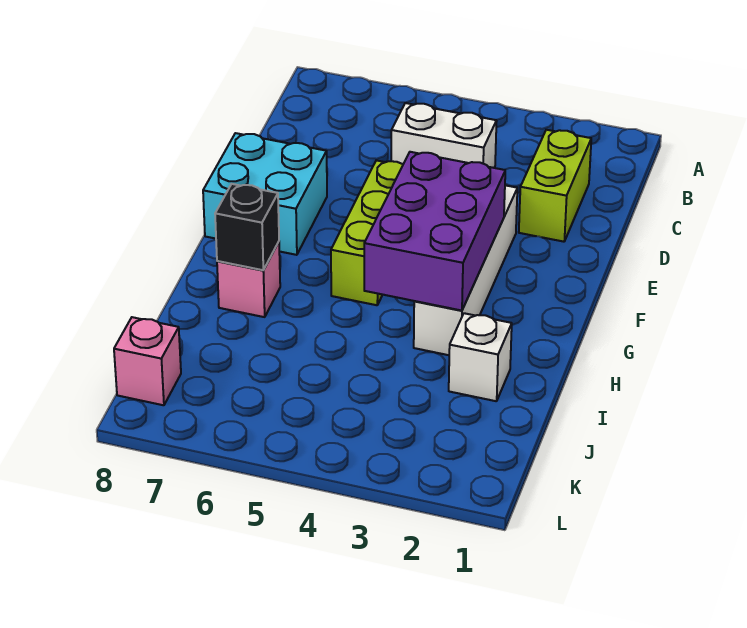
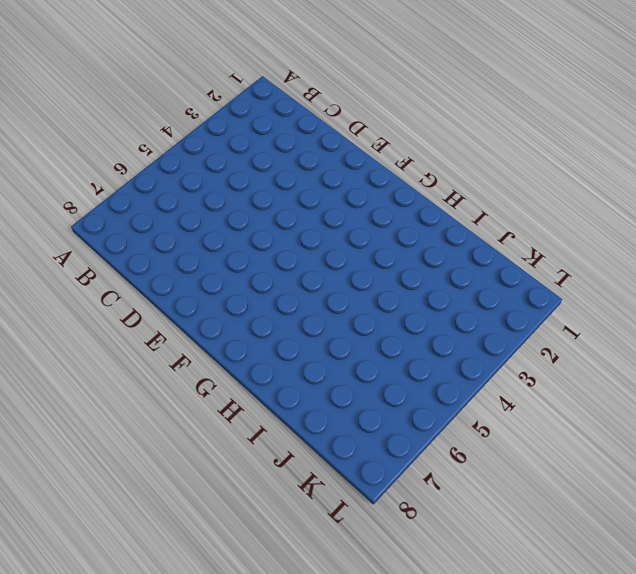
none -> lime 1x2 brick [519,130,591,242]
none -> white 1x2 brick [391,103,497,168]

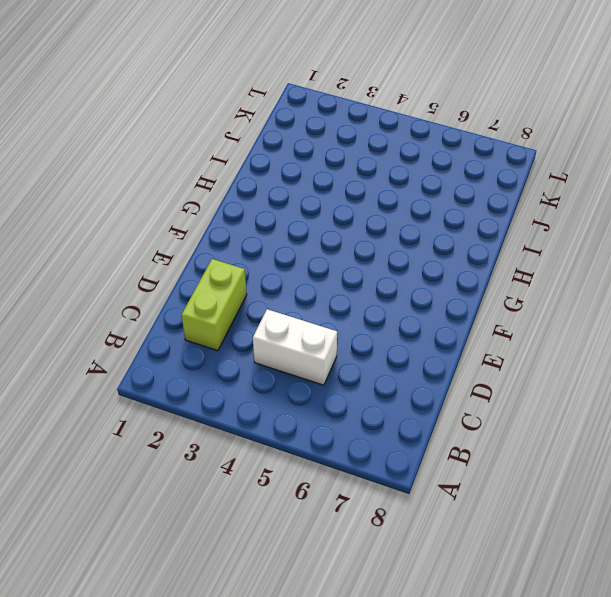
none -> white 1x4 brick [414,185,517,355]
none -> lime 1x3 brick [331,160,403,305]

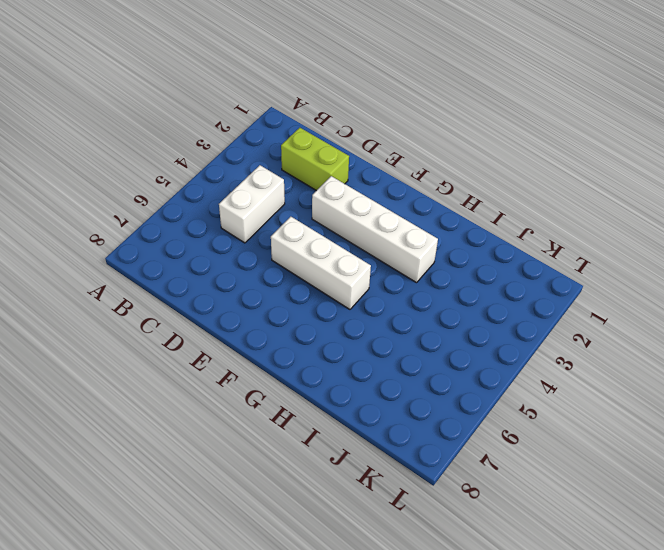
white 1x3 brick [271,217,371,309] -> lime 1x3 brick [331,160,403,305]
none -> cyan 2x2 brick [203,133,327,255]
none -> pink 1x1 brick [217,242,280,317]

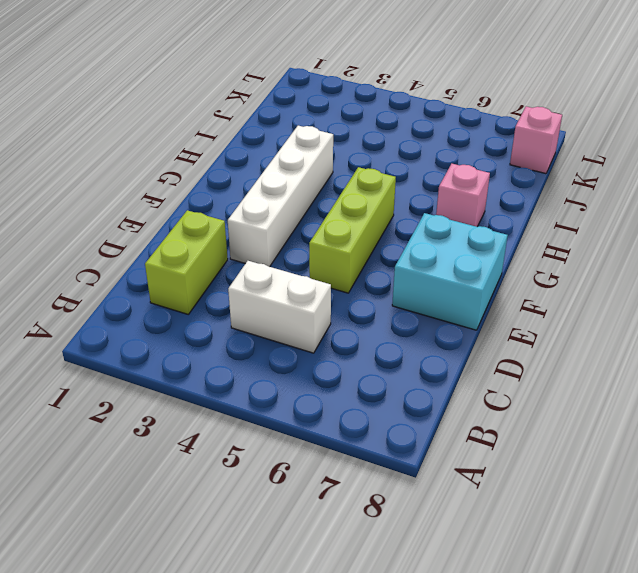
none -> white 1x1 brick [449,313,512,401]
none -> purple 2x3 brick [364,152,505,311]

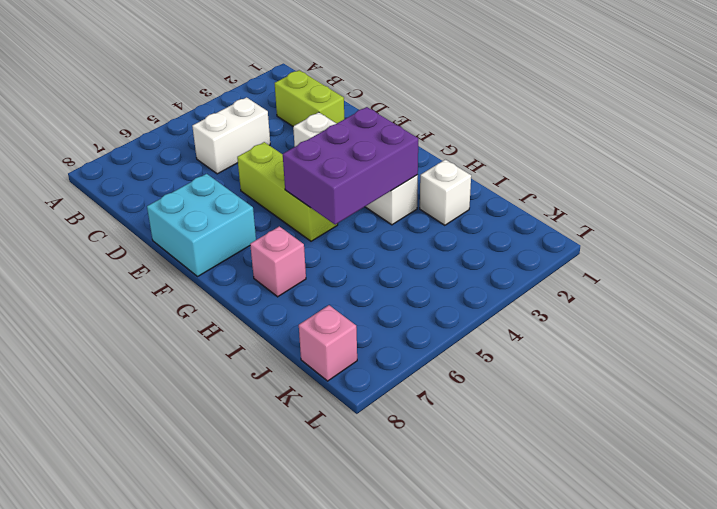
purple 2x3 brick [283,107,418,225] -> purple 2x3 brick turned to [364,152,505,311]
none -> black 1x1 brick [215,184,279,270]

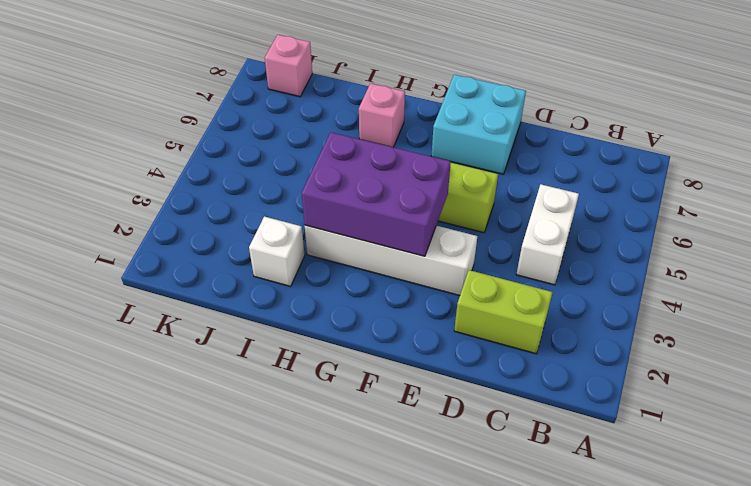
none -> black 1x1 brick [215,184,279,270]

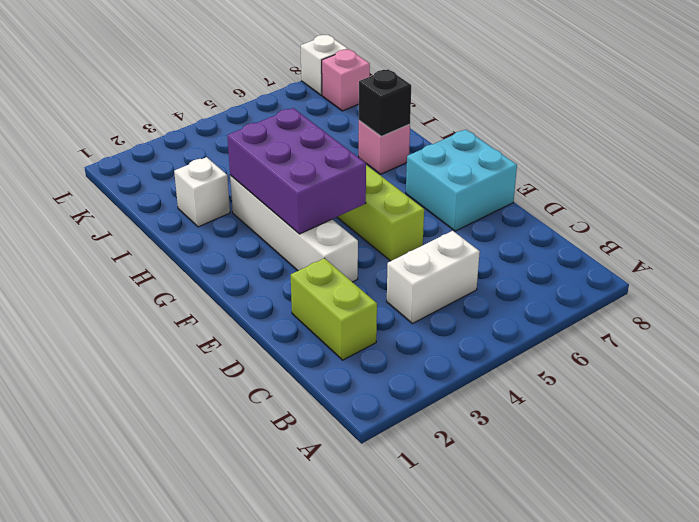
white 1x1 brick [301,35,348,95] -> none

